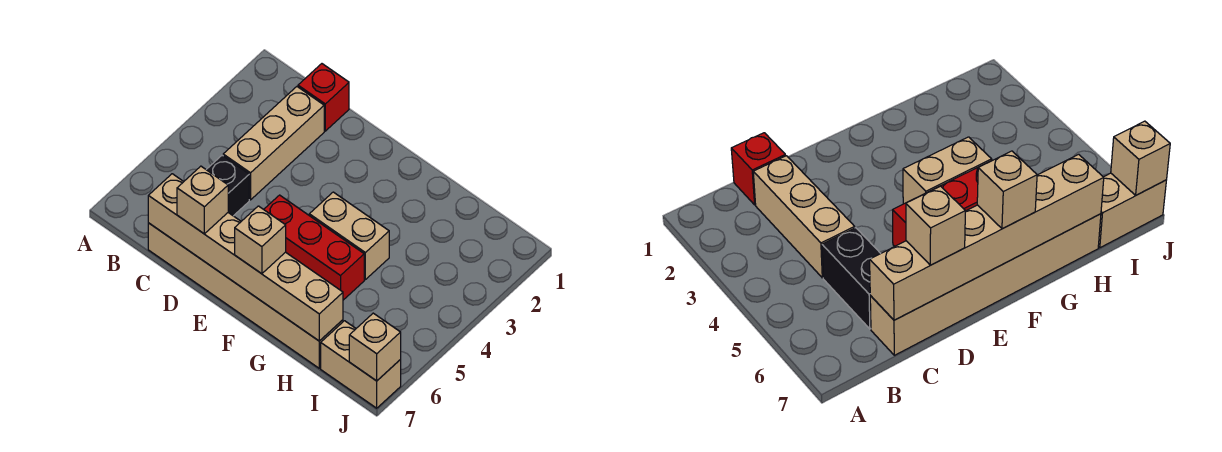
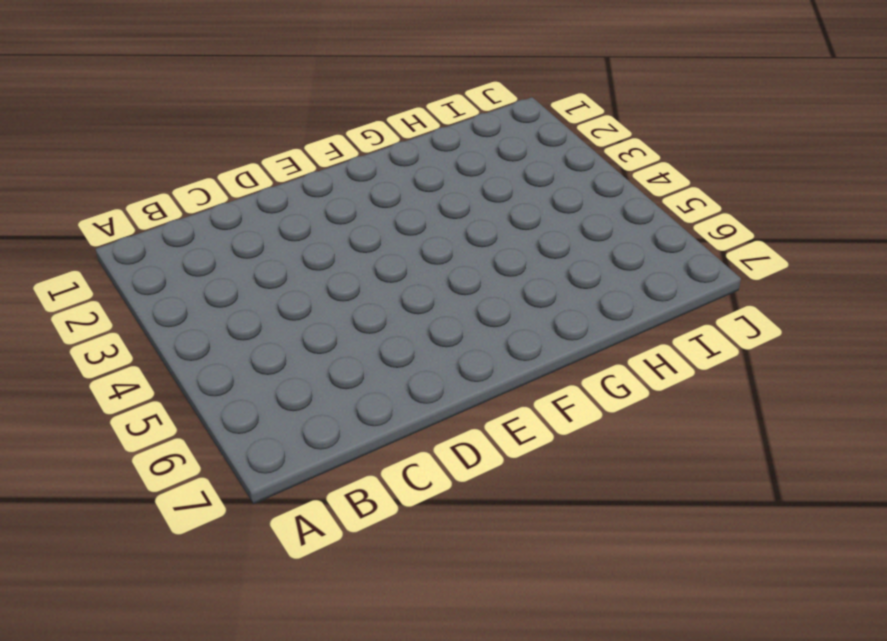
none -> red 1x1 brick [298,64,349,131]
none -> tan 1x3 brick [223,87,324,200]

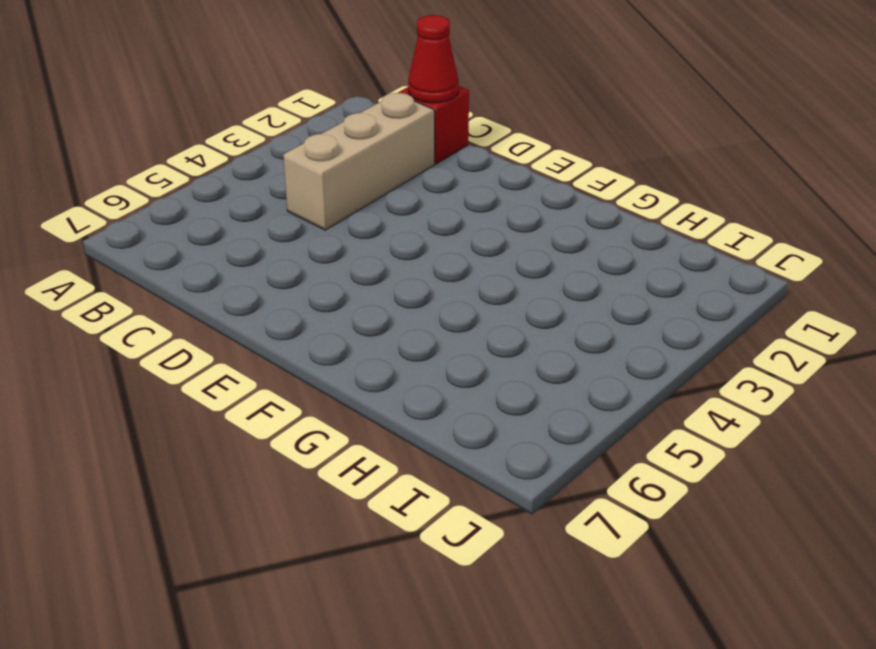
red 1x1 cone [408,15,459,103] -> none
none -> black 1x2 brick [206,155,249,216]
none -> tan 1x6 brick [148,223,343,368]

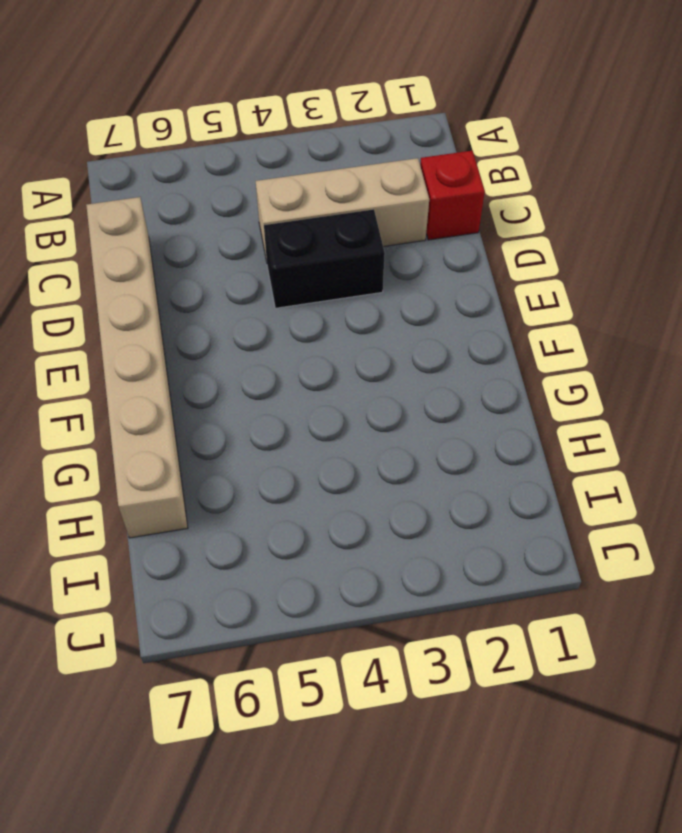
black 1x2 brick [264,209,385,308] -> black 1x2 brick moved to [206,155,249,216]
none -> red 1x3 brick [264,195,364,300]
none -> tan 1x2 brick [309,192,389,280]

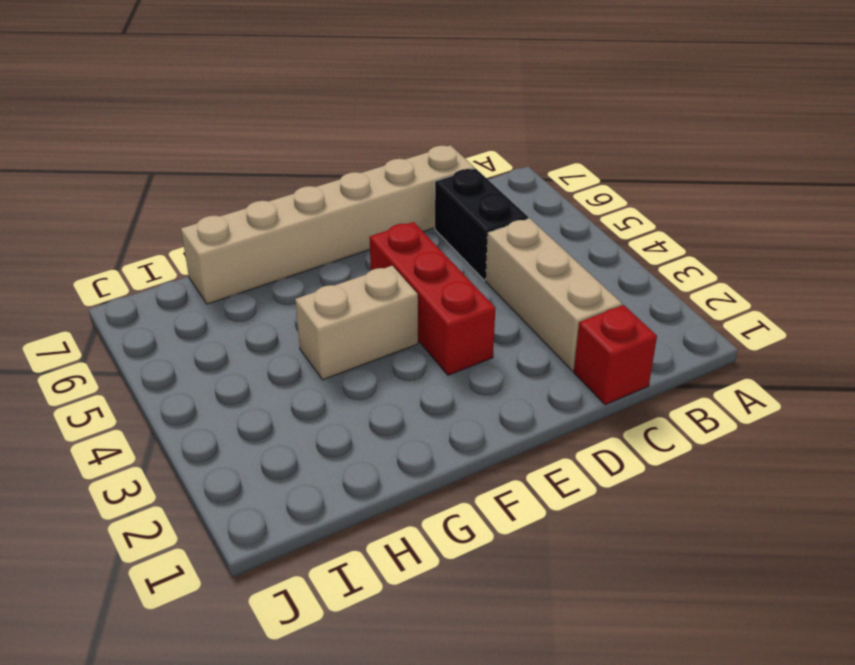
red 1x3 brick [369,222,495,375] -> red 1x3 brick turned to [264,195,364,300]
none -> tan 1x2 brick [321,321,401,408]
none -> tan 1x6 brick [148,174,343,341]

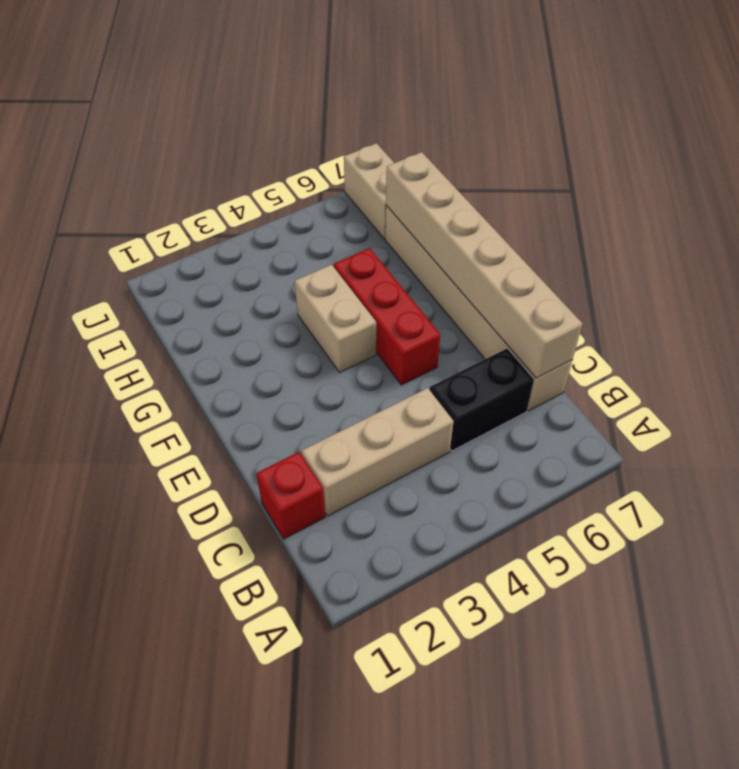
none -> tan 1x1 brick [349,313,401,381]
none -> tan 1x1 brick [177,166,228,234]

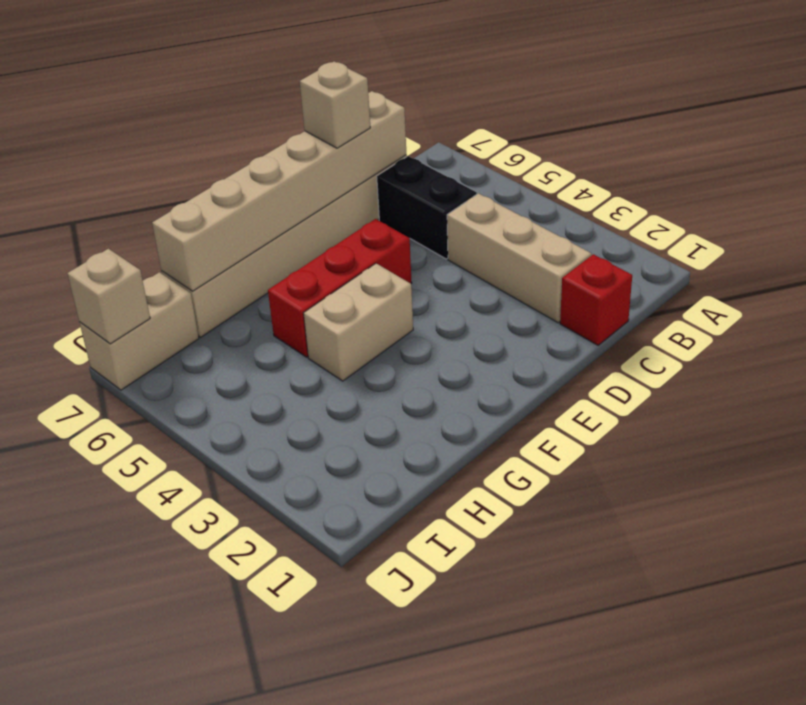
none -> tan 1x1 brick [235,206,286,274]

